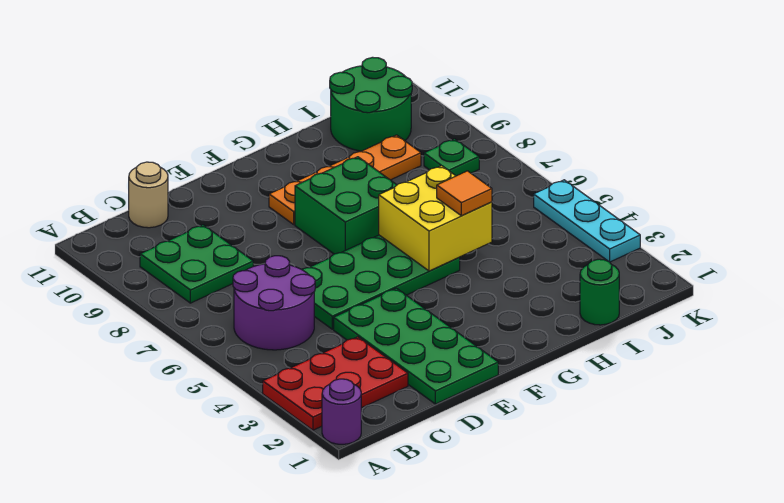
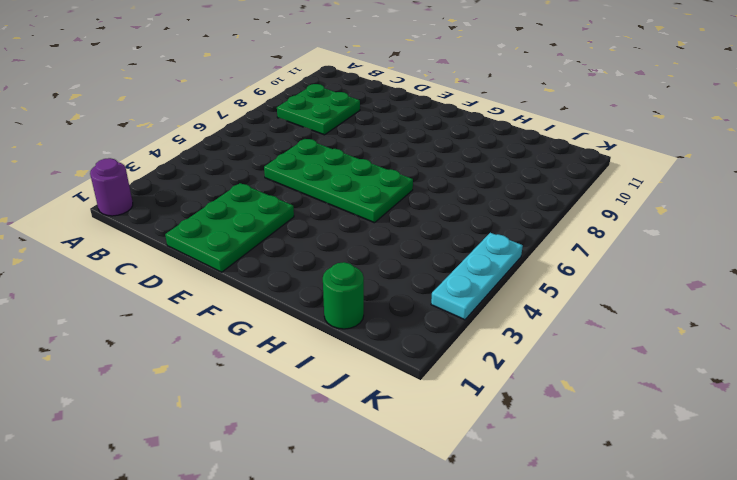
green 2x3 plate [165,183,294,272] -> green 2x4 plate [334,288,498,404]
none -> red 2x3 plate [263,337,408,430]
none -> purple 2x2 round brick [233,256,315,350]
none -> tan 1x1 round brick [129,162,168,228]

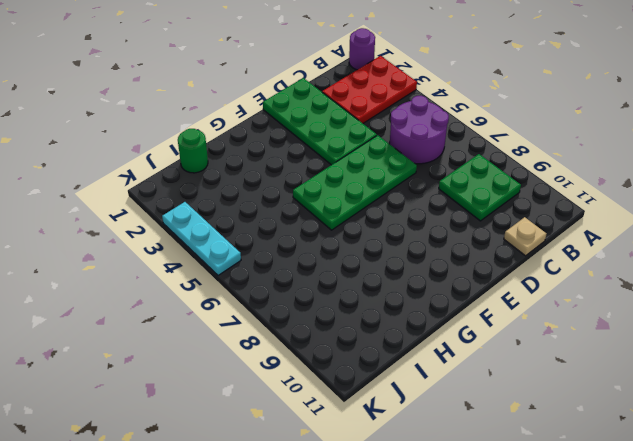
tan 1x1 plate [504,217,547,256] -> tan 1x1 round brick [129,162,168,228]
none -> green 2x2 brick [295,157,396,254]
none -> orange 1x4 plate [269,135,421,224]
none -> green 2x2 round brick [330,57,412,151]

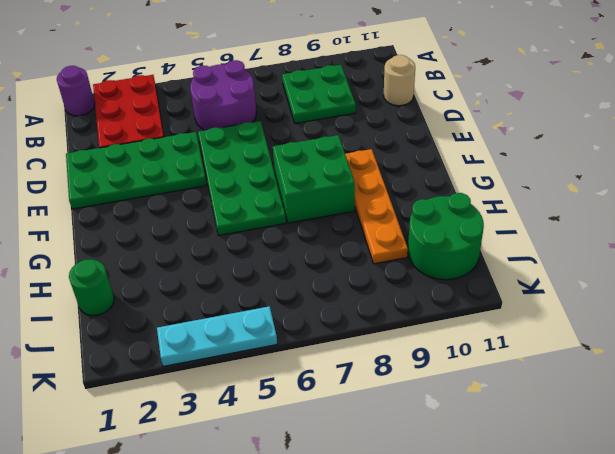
none -> green 1x1 plate [424,139,479,176]
none -> yellow 2x2 brick [379,166,492,271]
none -> orange 1x1 tile [437,171,492,216]

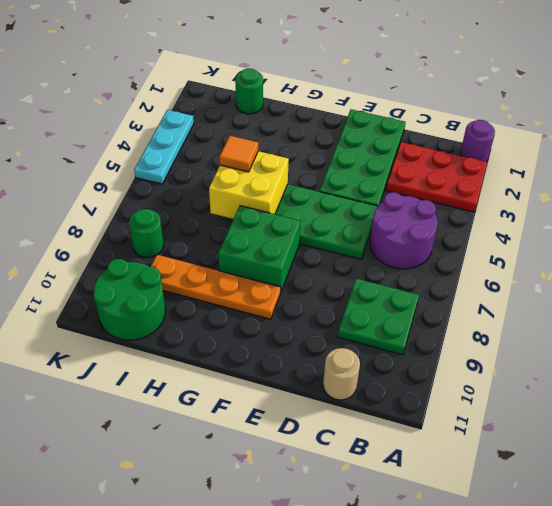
green 1x1 round brick [129,209,164,257] -> green 1x1 plate [424,139,479,176]

